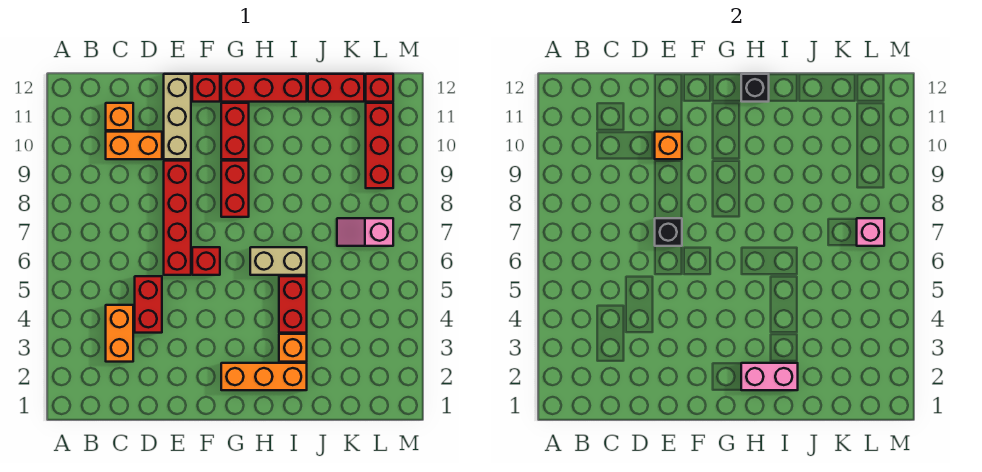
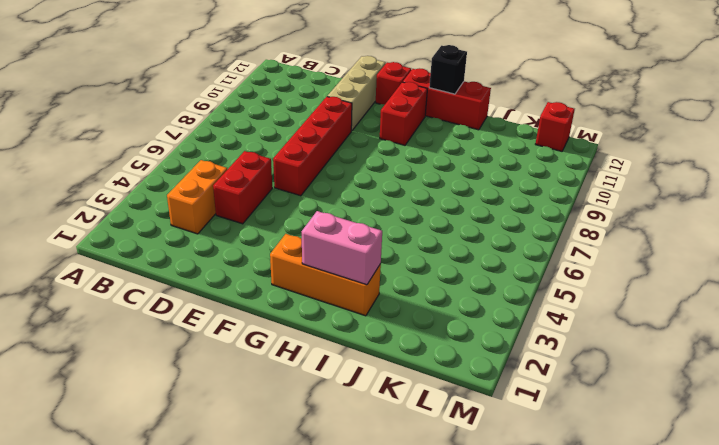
none -> orange 1x2 brick [106,132,162,159]
none -> orange 1x1 brick [106,103,133,130]
none -> red 1x1 brick [192,247,220,275]

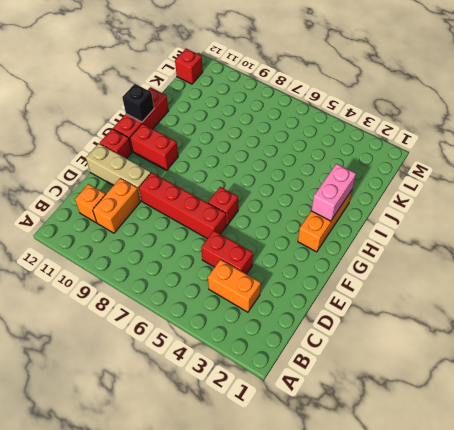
none -> red 1x2 brick [221,161,249,217]
none -> tan 1x2 brick [250,247,307,275]
none -> orange 1x1 brick [279,334,307,362]

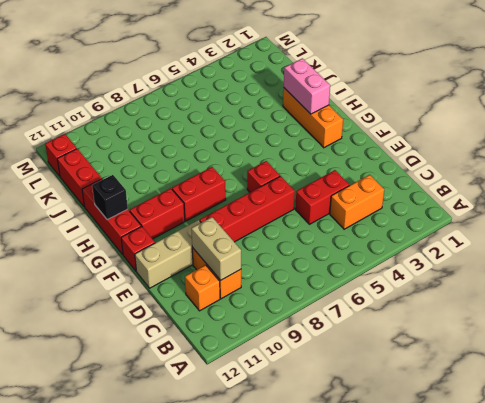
tan 1x2 brick [191,217,241,280] -> tan 1x2 brick moved to [250,247,307,275]
none -> orange 1x1 brick [279,334,307,362]
none -> red 1x2 brick [279,276,307,333]
none -> pink 1x2 slope [337,218,393,246]

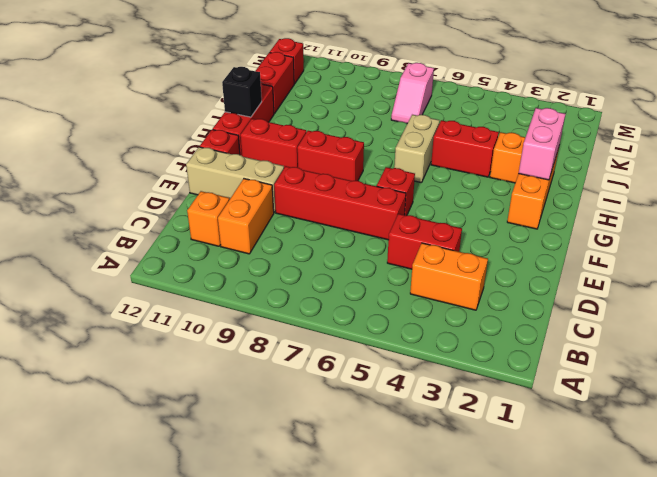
none -> red 1x3 brick [366,103,393,188]
none -> black 1x1 brick [655,218,682,246]
none -> orange 1x1 brick [655,132,682,159]

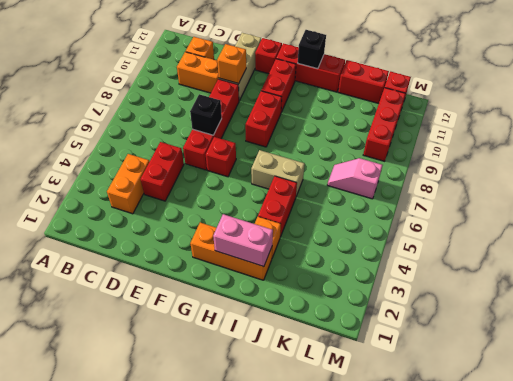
none -> pink 1x1 brick [857,218,884,246]

